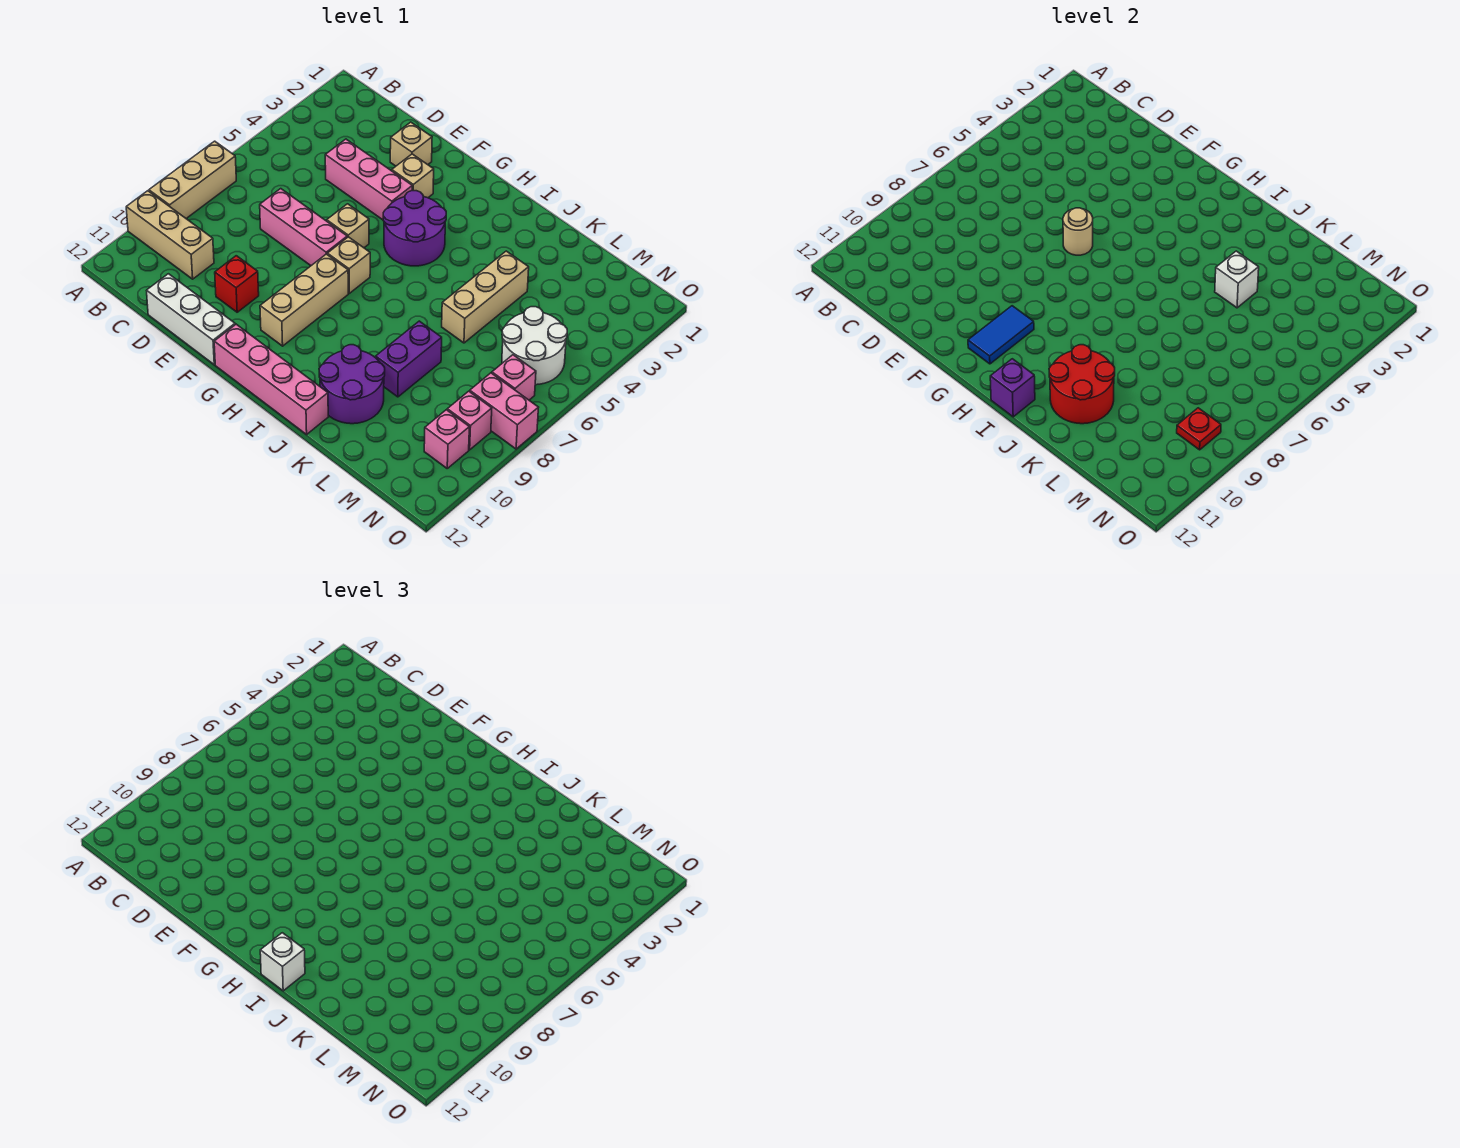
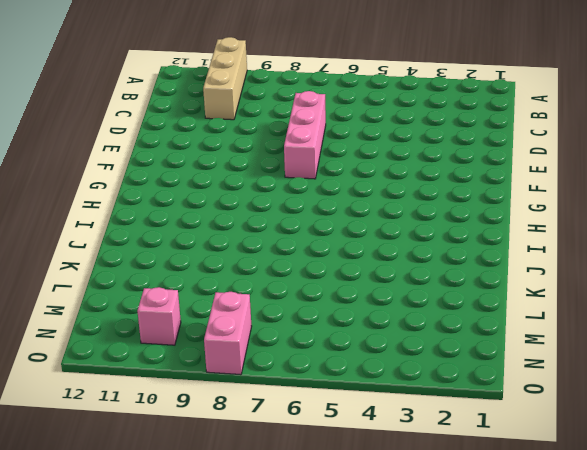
none -> tan 1x3 brick [149,141,236,218]
none -> pink 1x3 brick [325,139,412,220]
none -> white 1x3 brick [147,274,235,365]

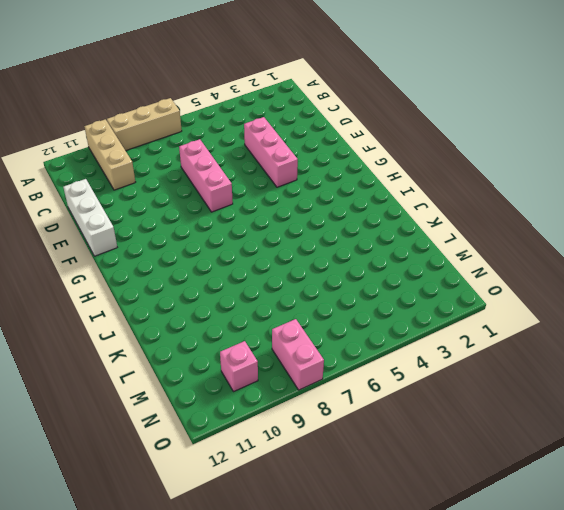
none -> tan 1x1 brick [390,122,432,166]
none -> red 1x1 brick [215,256,259,312]
none -> tan 1x1 brick [392,154,434,198]

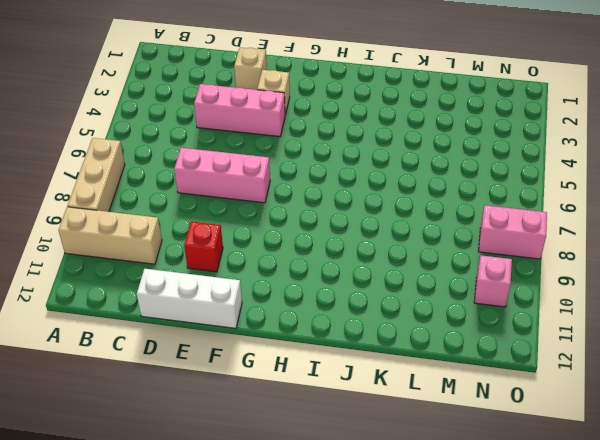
none -> tan 1x1 brick [327,204,369,248]
none -> purple 2x2 round brick [383,191,446,266]
none -> tan 1x1 brick [327,237,370,293]

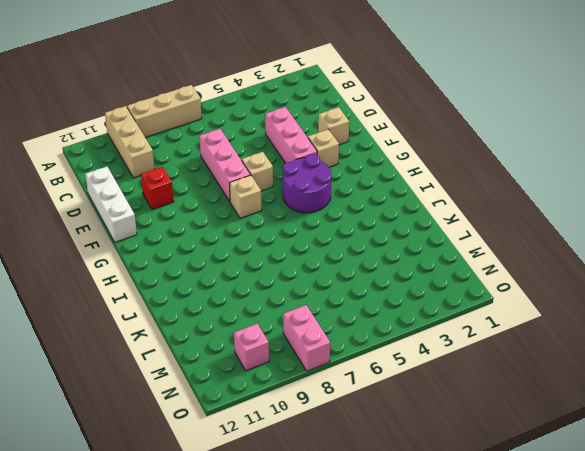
none -> tan 1x3 brick [260,254,348,346]
none -> pink 1x4 brick [214,324,328,434]
none -> purple 2x2 round brick [319,345,385,424]

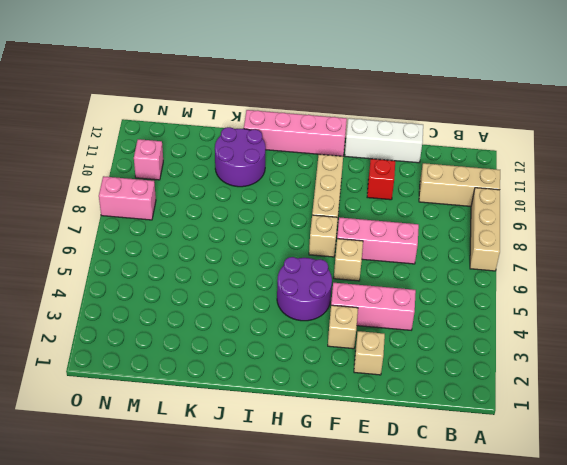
none -> tan 1x3 brick [442,251,529,343]
none -> purple 1x2 brick [376,321,442,397]
none -> white 2x2 round brick [502,307,567,385]

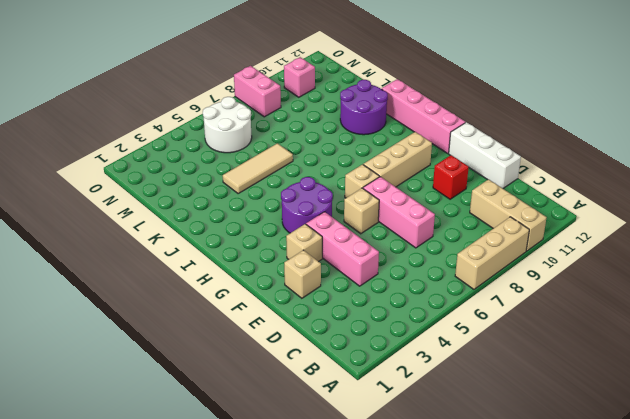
tan 1x3 tile [223,143,293,194] -> tan 1x3 brick [442,251,529,343]
none -> purple 1x2 brick [376,321,442,397]
none -> pink 1x1 brick [492,355,536,400]
none -> pink 1x1 brick [447,391,492,450]

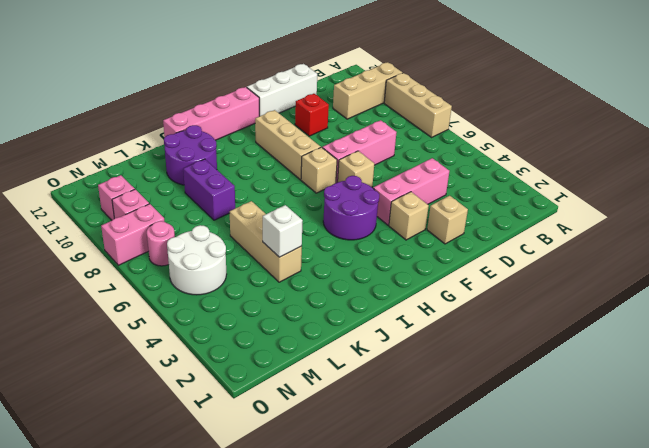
pink 1x1 round brick [147,221,175,266] -> pink 1x1 brick [492,355,536,400]
none -> tan 1x1 round brick [1063,208,1093,255]
none -> blue 1x2 tile [968,306,1034,364]
none -> purple 1x1 brick [990,359,1035,417]

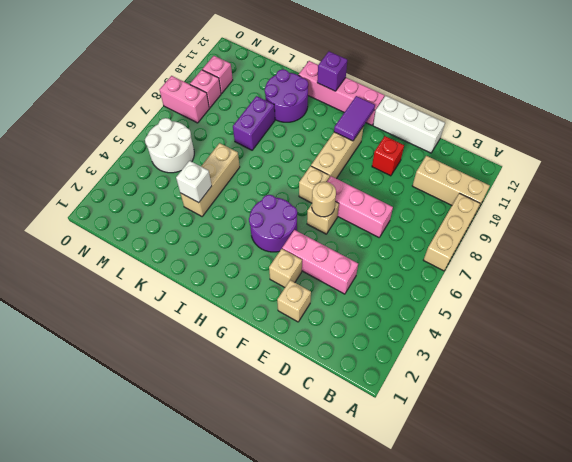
purple 1x2 tile [334,96,375,141] -> blue 1x2 tile [968,306,1034,364]
none -> pink 1x1 brick [492,355,536,400]
none -> red 2x2 round brick [1049,345,1115,424]
none -> red 1x1 plate [1177,408,1221,450]

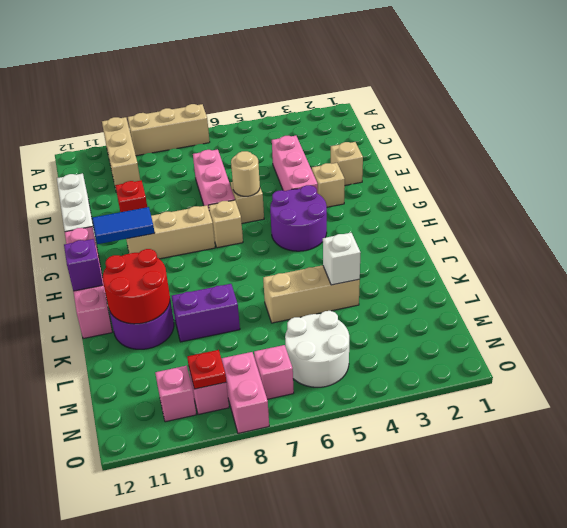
none -> white 1x1 brick [260,933,305,991]

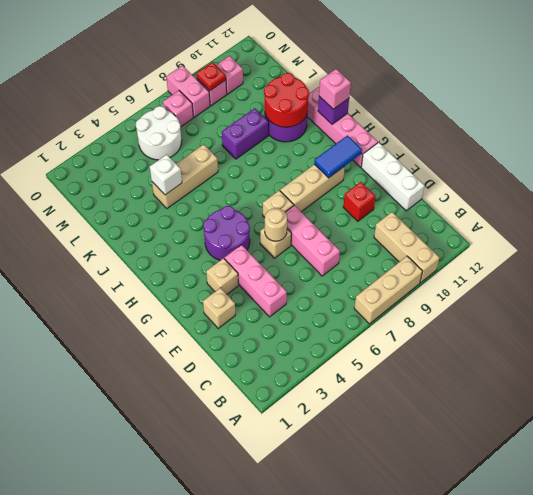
pink 1x1 brick [319,69,351,109] -> white 1x1 brick [260,933,305,991]

